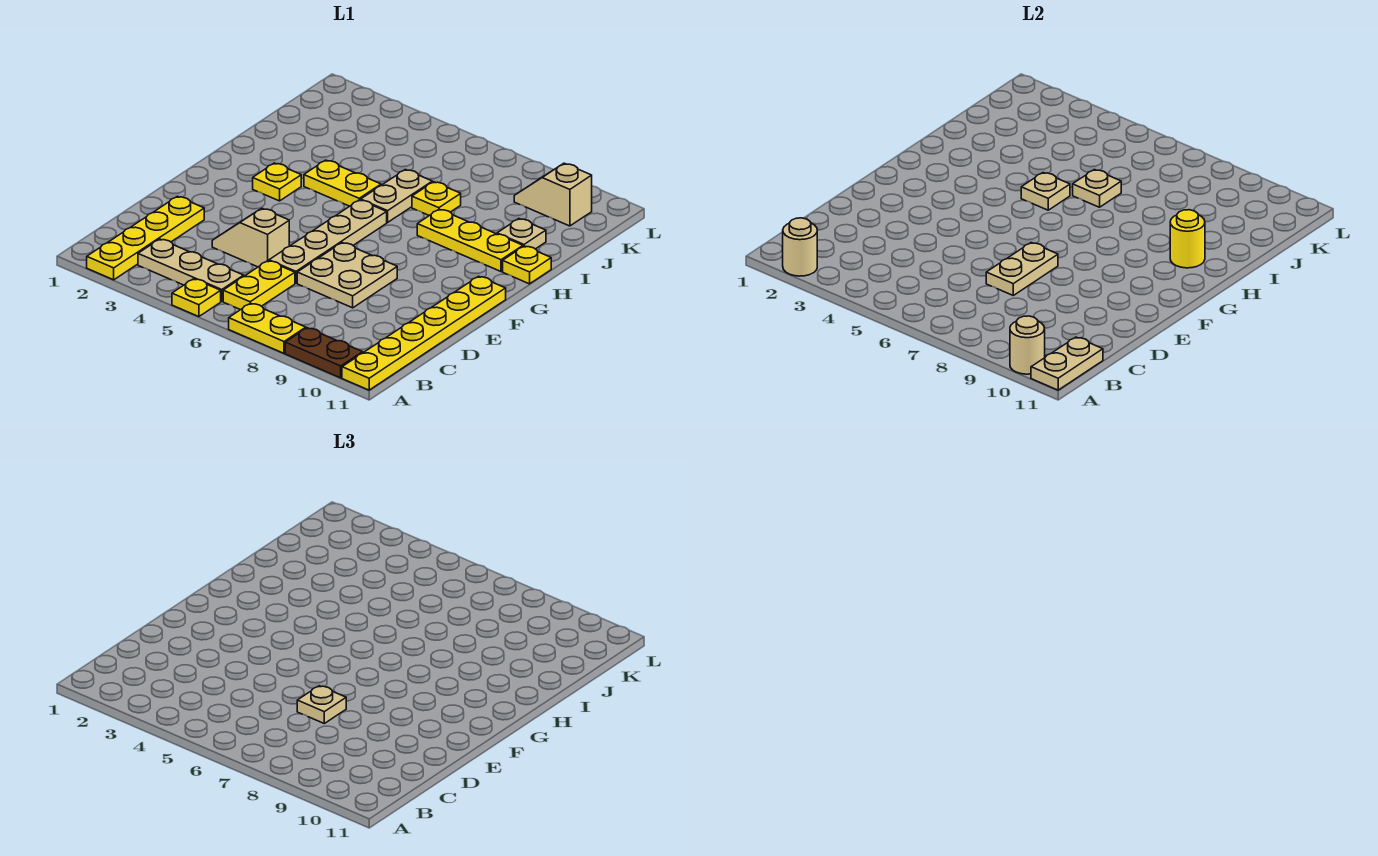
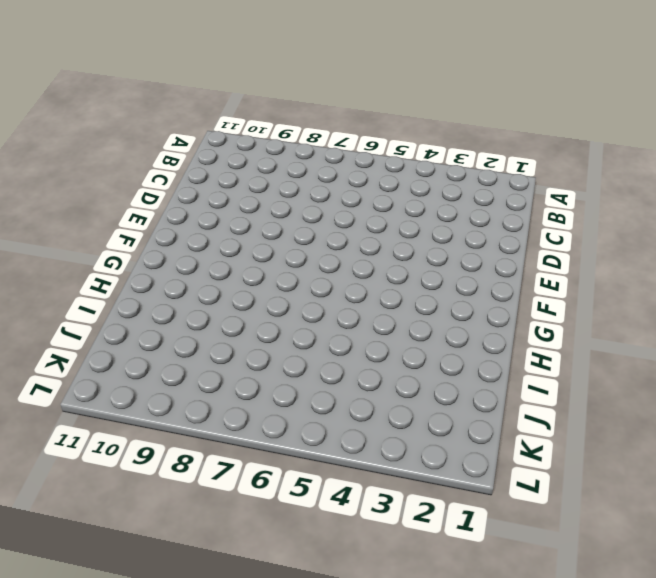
none -> yellow 1x4 plate [87,196,204,280]
none -> yellow 1x1 plate [172,279,221,317]
none -> yellow 1x2 plate [229,303,306,353]

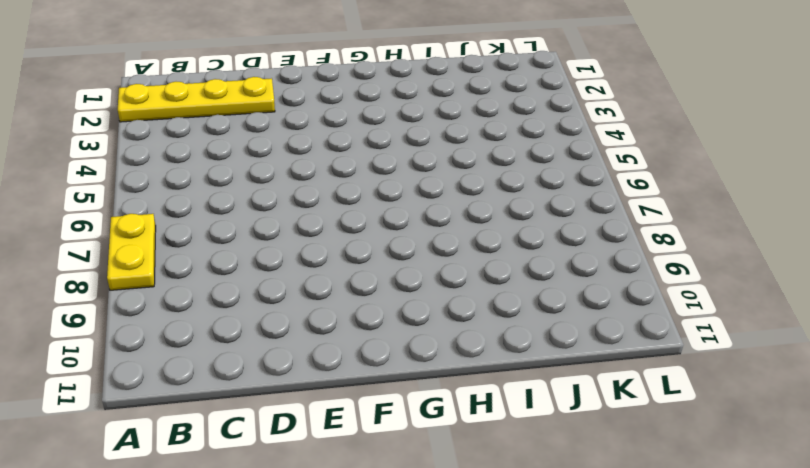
none -> yellow 1x1 plate [172,279,221,317]
none -> brown 1x2 plate [285,328,363,378]
none -> yellow 1x6 plate [342,276,506,390]

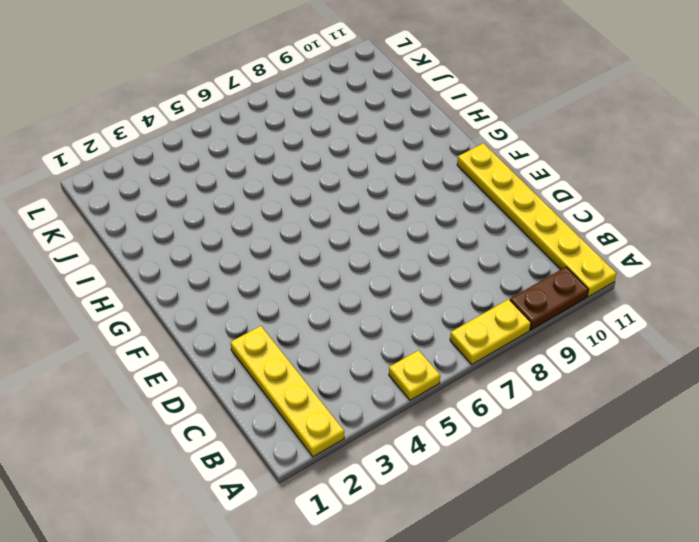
none -> tan 1x3 plate [138,239,244,301]
none -> yellow 1x2 plate [223,261,295,310]
none -> tan 1x2 slope [212,208,289,267]

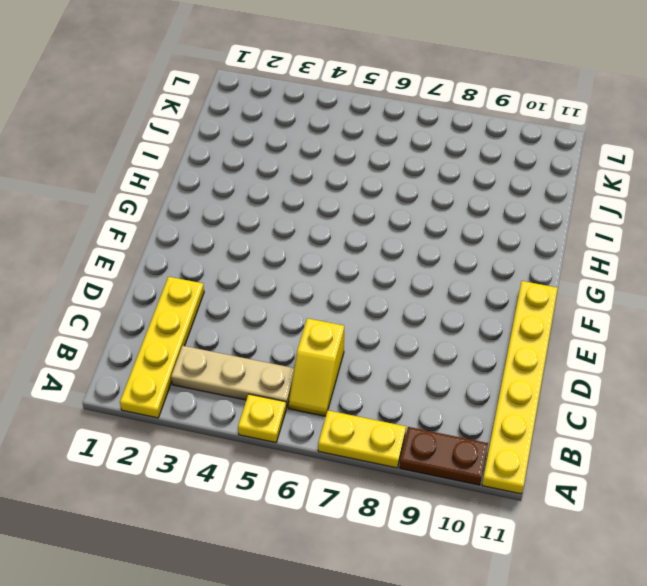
yellow 1x2 slope [288,318,344,416] -> yellow 1x2 plate [223,261,295,310]
none -> tan 1x2 slope [212,208,289,267]
none -> tan 1x4 plate [269,200,387,283]
none -> tan 2x2 plate [297,243,397,308]

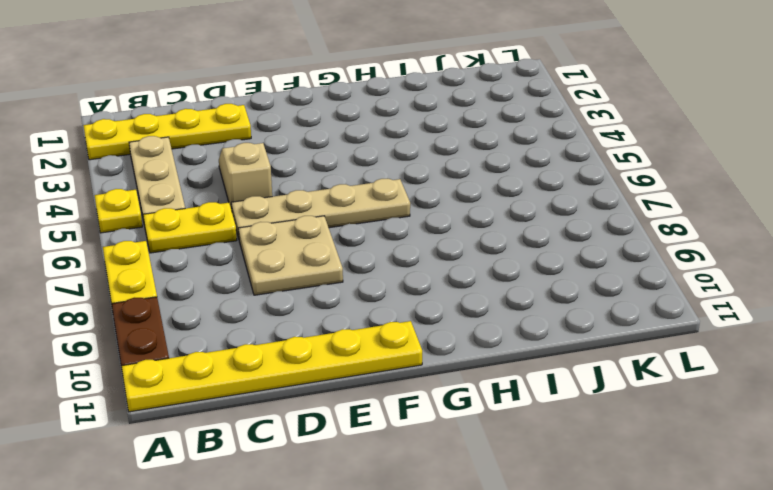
none -> yellow 1x1 plate [253,163,301,201]
none -> yellow 1x2 plate [304,160,381,206]
none -> tan 1x2 plate [361,170,432,223]

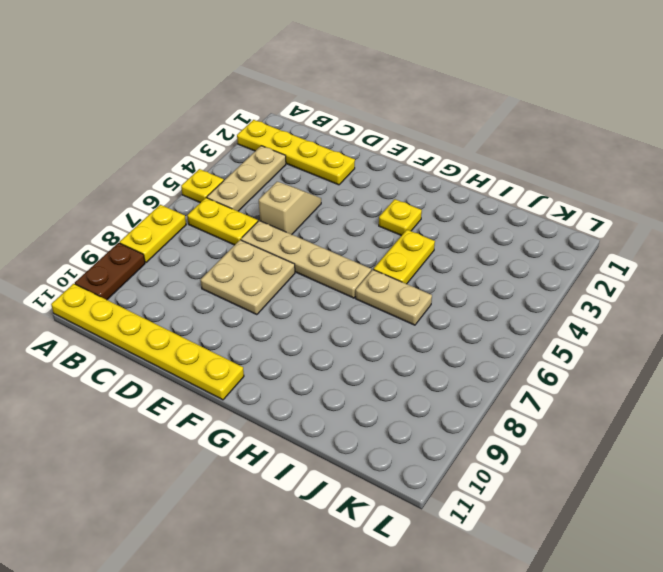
none -> yellow 1x3 plate [417,209,523,272]
none -> yellow 1x1 plate [503,246,551,284]
none -> yellow 1x1 plate [412,182,461,216]

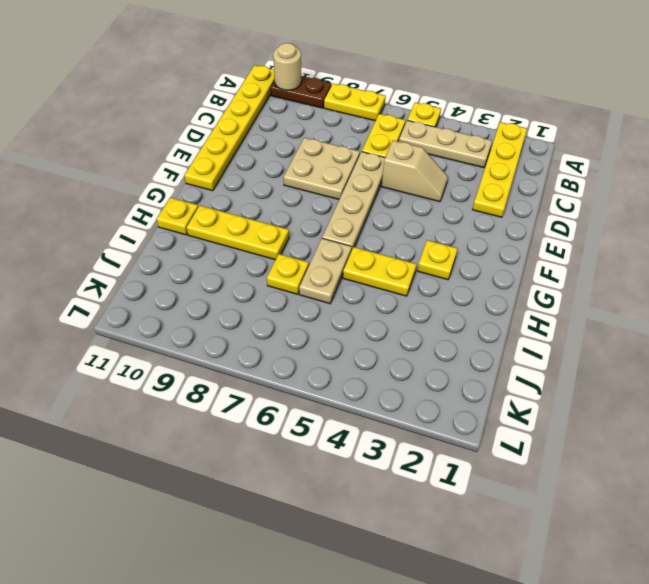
none -> tan 1x1 plate [497,219,546,249]
none -> tan 1x2 slope [514,163,592,226]
none -> tan 1x1 round brick [783,218,817,276]

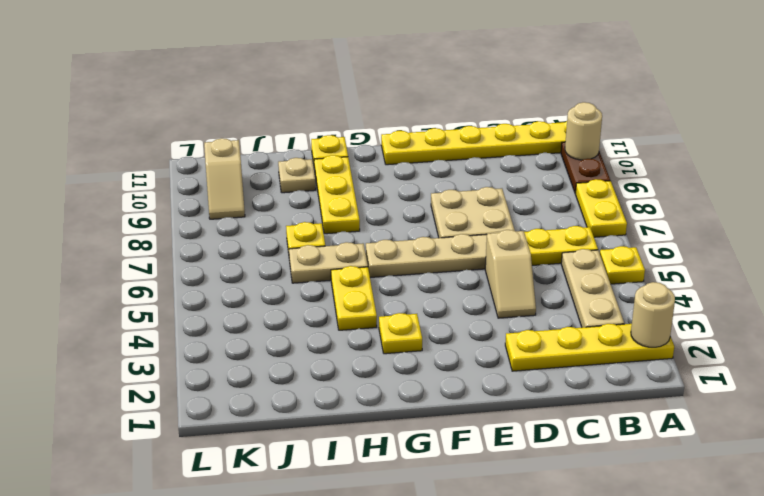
none -> tan 1x2 plate [1031,337,1103,390]
none -> tan 1x2 plate [986,243,1058,295]
none -> tan 1x1 plate [1021,173,1070,210]

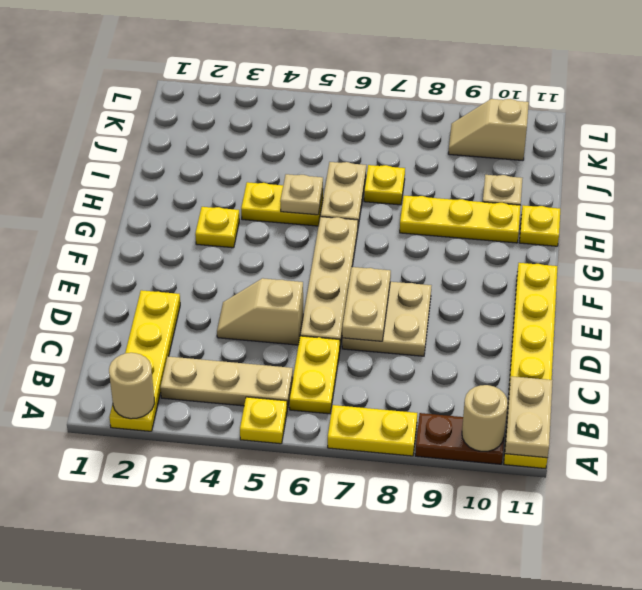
none -> yellow 1x1 round brick [1170,210,1205,268]
none -> tan 1x1 plate [1073,170,1121,207]
none -> tan 1x1 plate [297,686,346,723]

